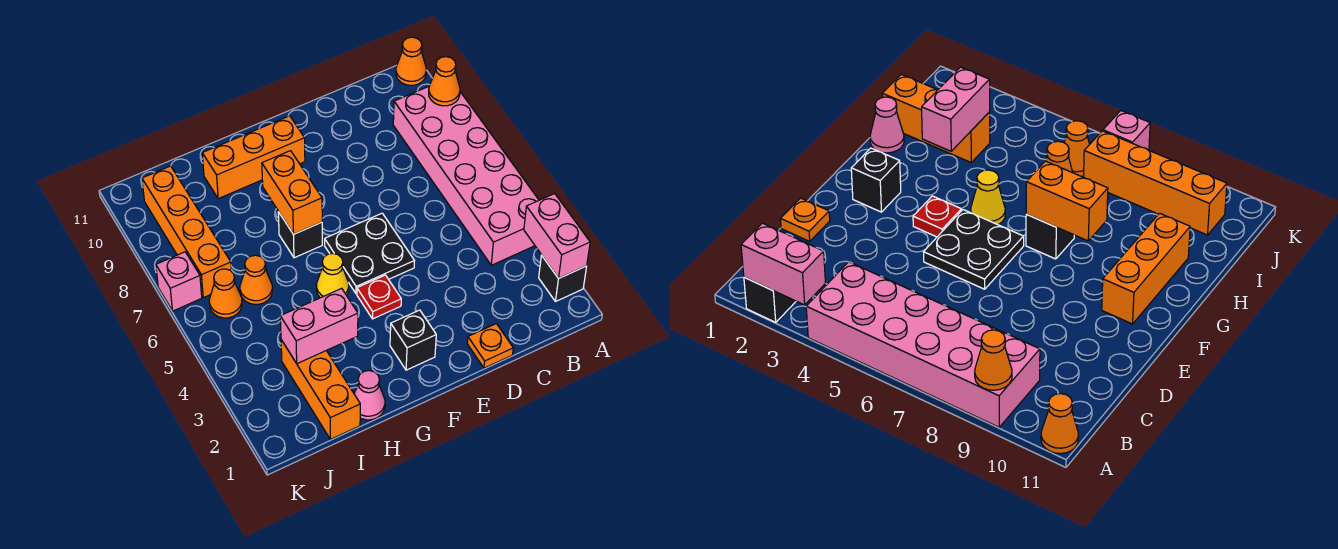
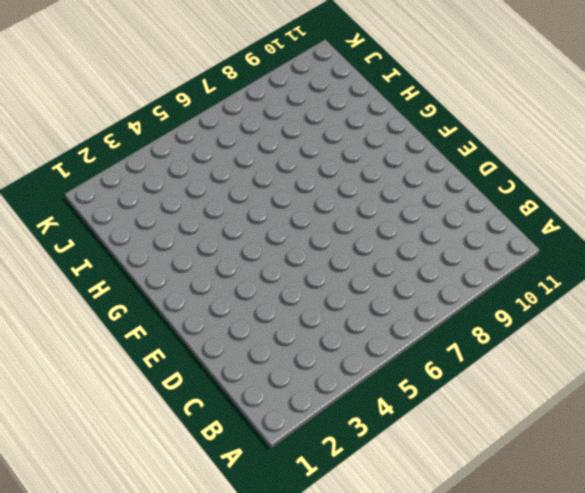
none -> black 1x1 brick [539,255,587,301]
none -> pink 2x6 brick [393,86,539,265]
none -> orange 1x1 cone [396,37,426,85]

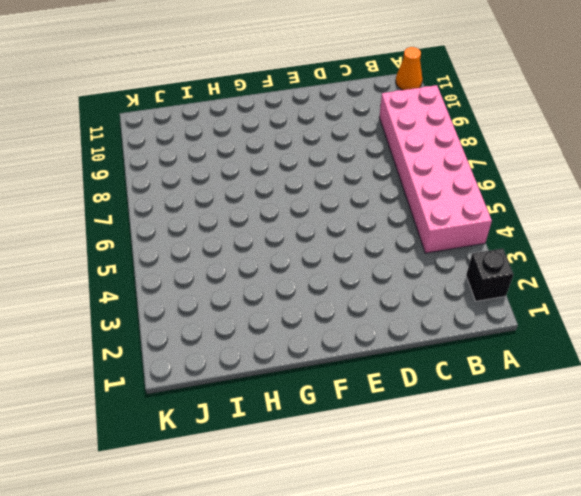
none -> orange 1x1 plate [467,324,513,368]
none -> black 2x2 plate [325,213,414,294]
none -> black 1x1 brick [390,310,436,370]

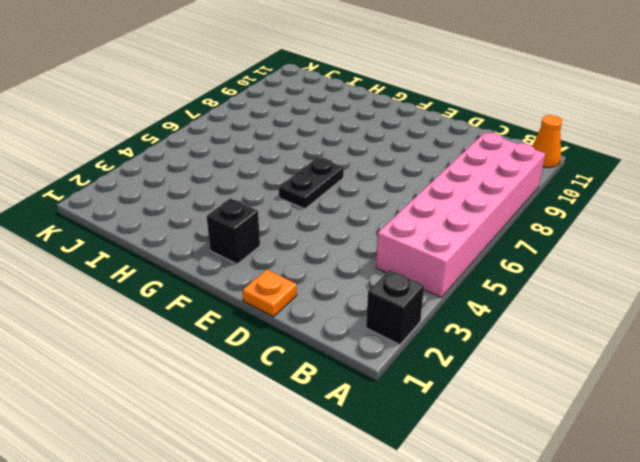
black 1x2 plate [279,157,344,209] -> black 2x2 plate [325,213,414,294]
none -> red 1x1 plate [357,275,401,319]
none -> orange 1x3 brick [202,116,305,199]
none -> yellow 1x1 cone [316,253,349,298]

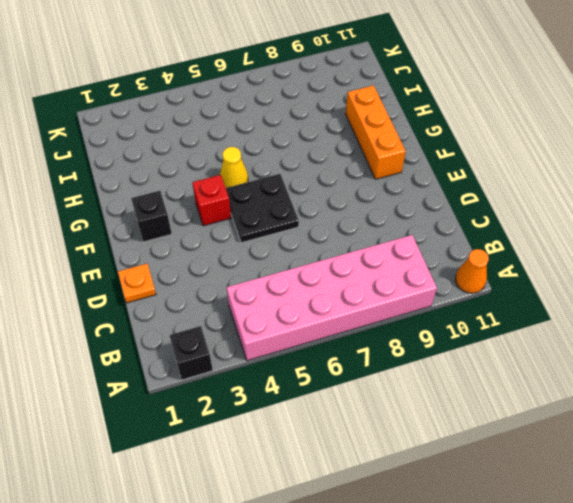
red 1x1 brick [192,175,231,226] -> red 1x1 plate [357,275,401,319]
none -> black 1x1 brick [278,212,322,258]
none -> pink 1x1 cone [354,371,385,420]
none -> orange 1x3 brick [281,340,360,439]

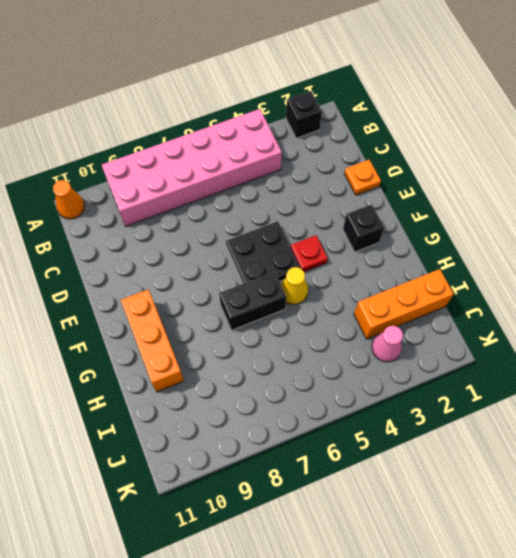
black 1x2 brick [219,272,286,330] -> black 1x1 brick [278,212,322,258]
pink 1x1 cone [372,326,403,362] -> pink 1x1 cone moved to [354,371,385,420]
none -> orange 1x1 cone [240,255,272,304]
none -> orange 1x1 cone [209,269,242,318]
none -> orange 1x4 brick [142,166,231,298]

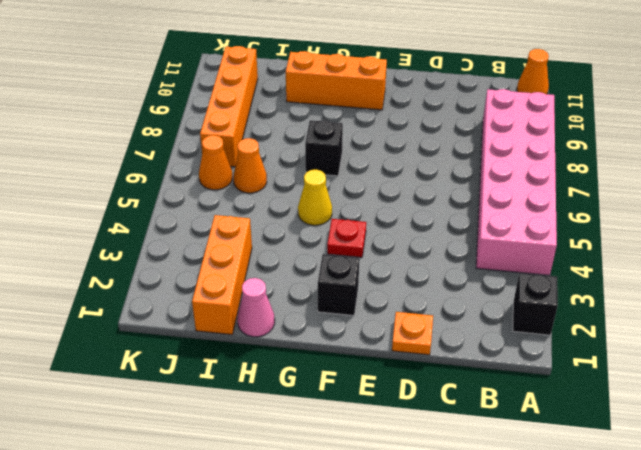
none -> black 2x2 plate [325,213,414,294]
none -> pink 1x1 brick [156,252,202,311]
none -> pink 1x2 brick [524,194,590,278]

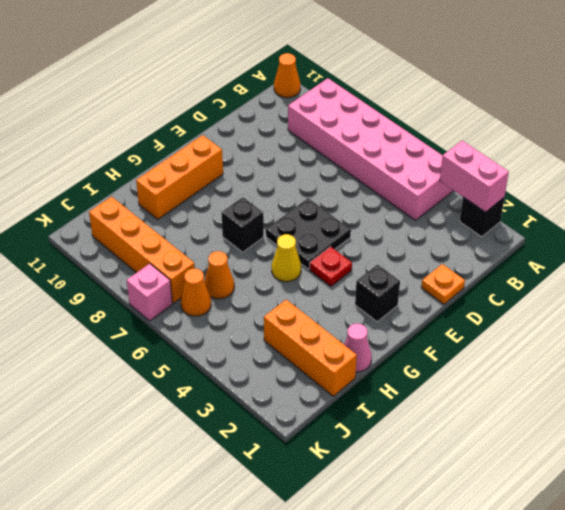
none -> orange 1x1 cone [429,57,460,106]
none -> orange 1x2 brick [262,151,322,234]
none -> pink 1x2 brick [280,288,358,364]

